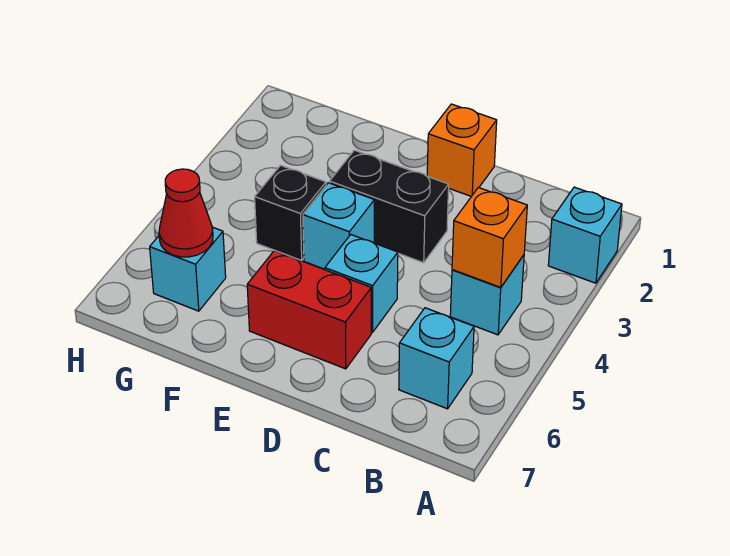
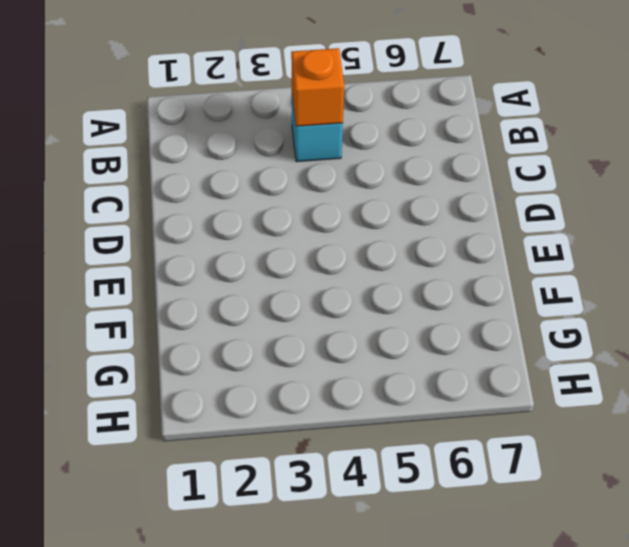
none -> cyan 1x1 brick [548,187,622,283]
none -> cyan 1x1 brick [399,308,474,409]
none -> orange 1x1 brick [427,104,497,196]

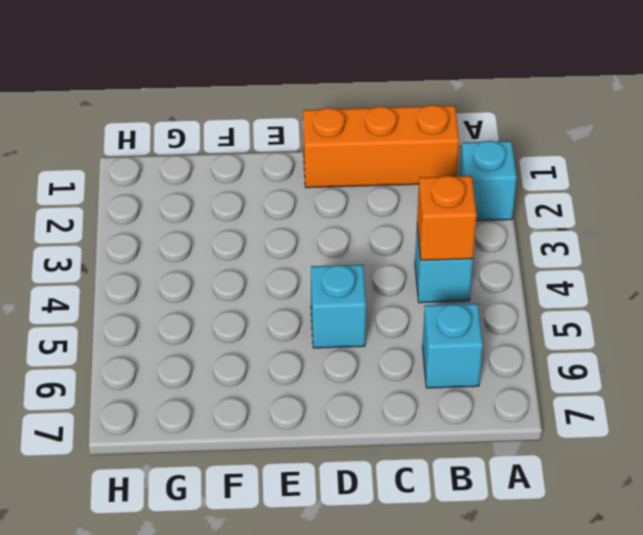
orange 1x3 brick [303,105,459,188] -> orange 1x1 brick [427,104,497,196]
none -> black 1x2 brick [330,150,449,263]
none -> red 1x2 brick [247,251,371,369]
none -> cyan 1x1 brick [303,183,374,269]

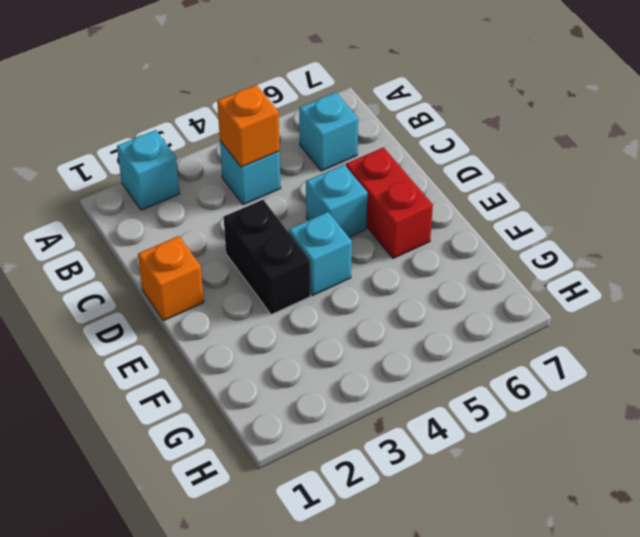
none -> black 1x1 brick [255,165,326,260]
none -> cyan 1x1 brick [150,228,226,311]
none -> red 1x1 cone [159,169,213,257]

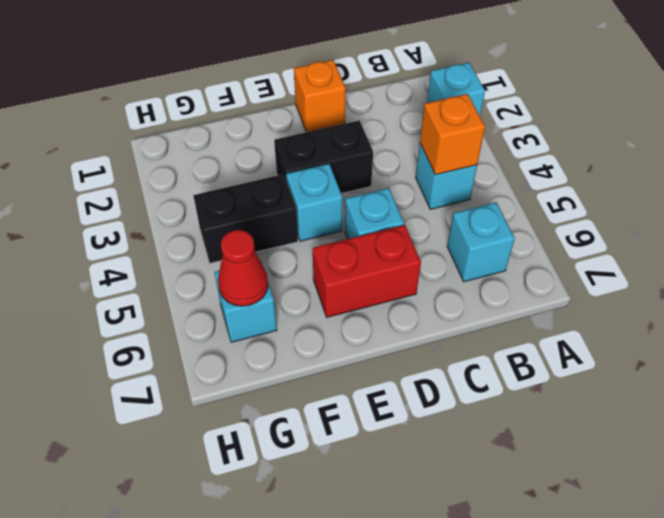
black 1x2 brick [193,174,298,263] -> black 1x1 brick [255,165,326,260]

